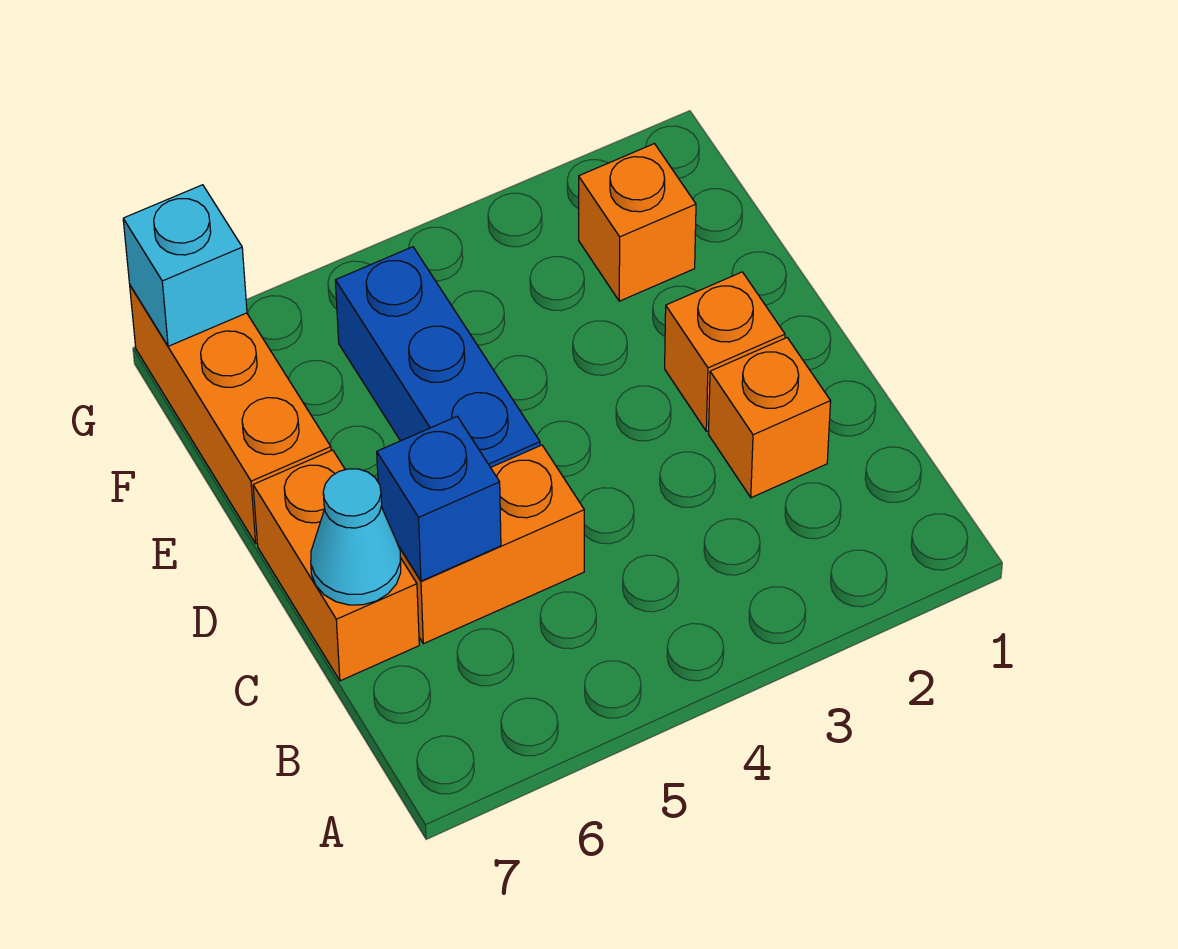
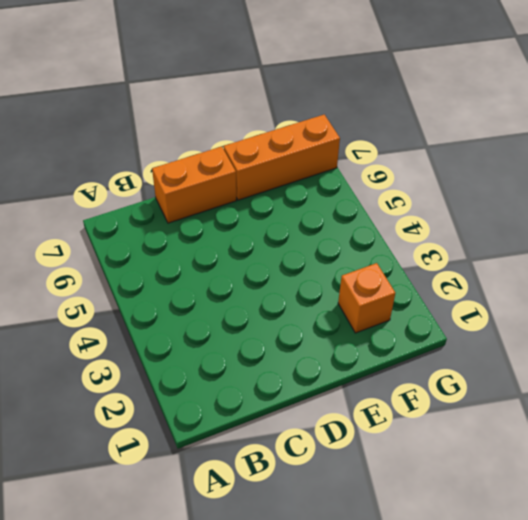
none -> orange 1x1 brick [708,338,831,498]
none -> orange 1x2 brick [399,445,584,644]

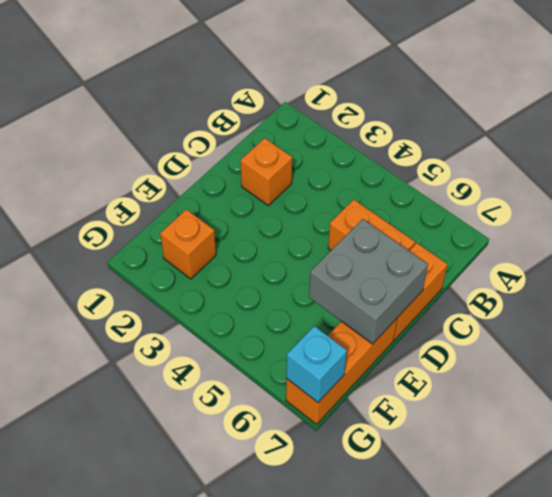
grey 2x2 brick [309,219,428,344] -> none
none -> orange 1x1 brick [665,272,785,431]
none -> blue 1x3 brick [335,247,540,467]

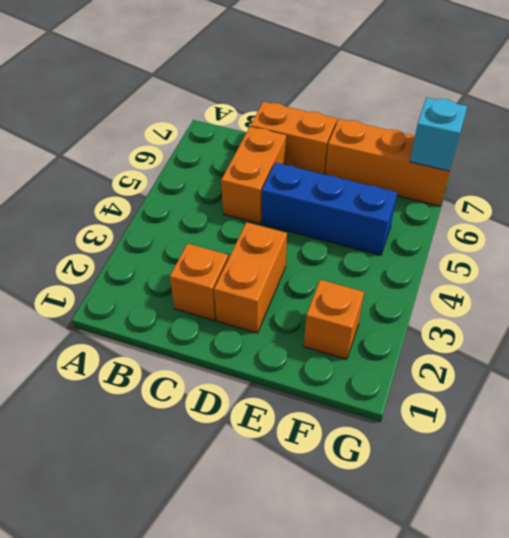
orange 1x2 brick [214,222,287,333] -> orange 1x1 brick [665,272,785,431]
none -> blue 1x1 brick [377,416,501,581]
none -> cyan 1x1 cone [311,469,401,605]

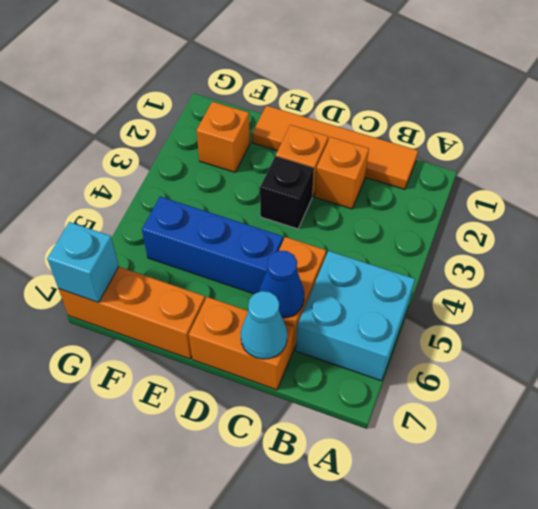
cyan 2x2 brick [296,251,415,381] -> none
orange 1x4 tile [252,106,418,189] -> none
blue 1x1 cone [259,251,304,318] -> blue 1x1 brick [377,416,501,581]
black 1x1 brick [260,156,314,229] -> none

